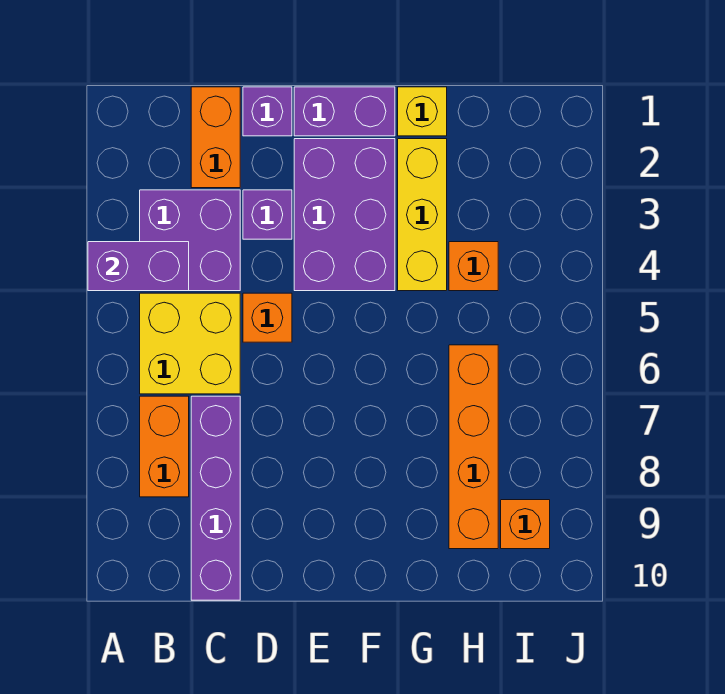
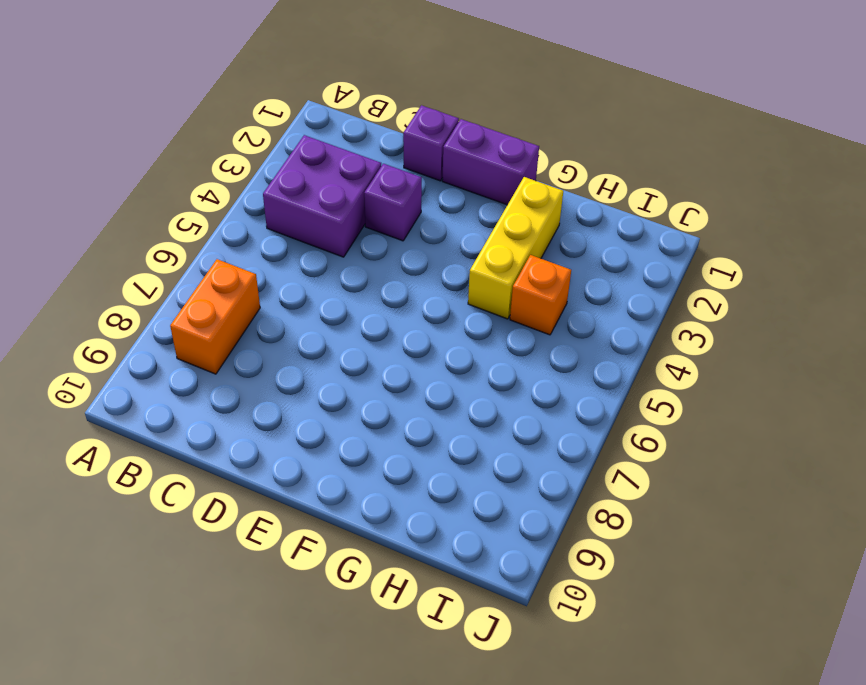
none -> yellow 2x2 brick [140,293,240,394]
none -> orange 1x2 brick [191,87,240,188]
none -> purple 1x4 brick [191,396,240,600]

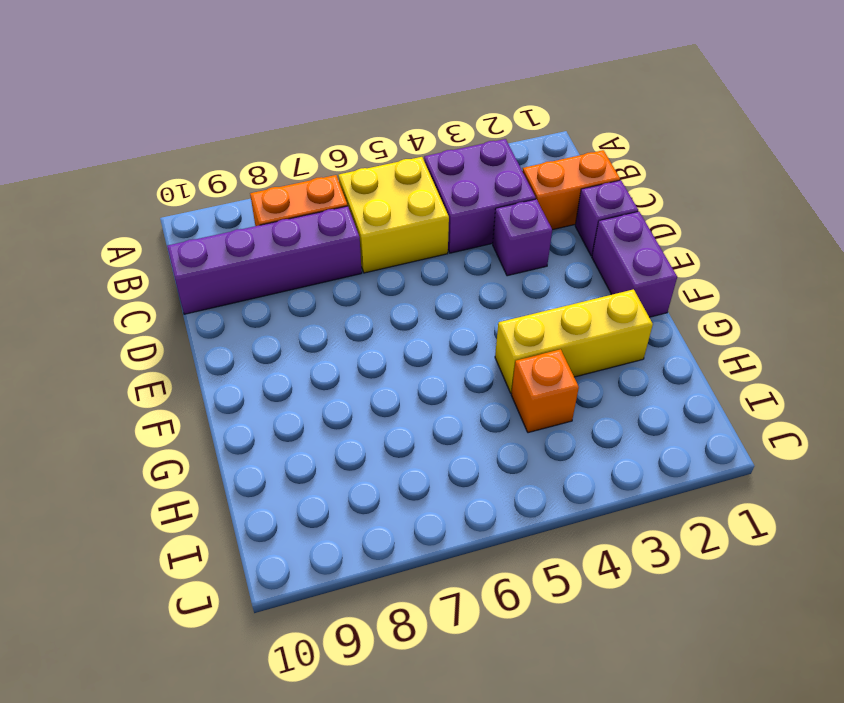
none -> orange 1x1 brick [243,293,292,342]
none -> purple 2x3 brick [294,139,395,291]
none -> yellow 1x1 brick [398,87,447,136]

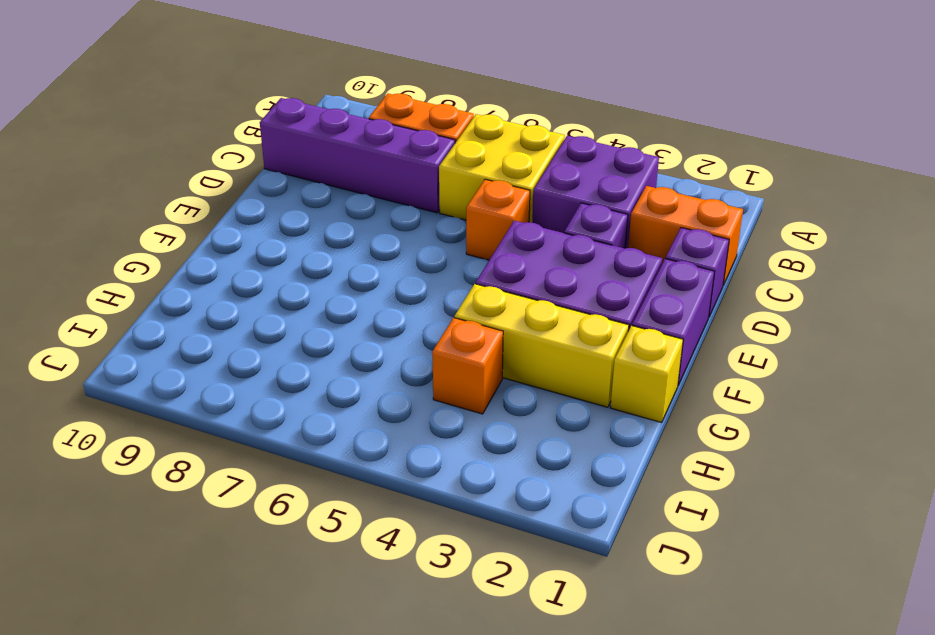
none -> orange 1x4 brick [449,345,498,549]
none -> orange 1x1 brick [501,500,550,549]
none -> purple 1x2 brick [88,242,189,291]

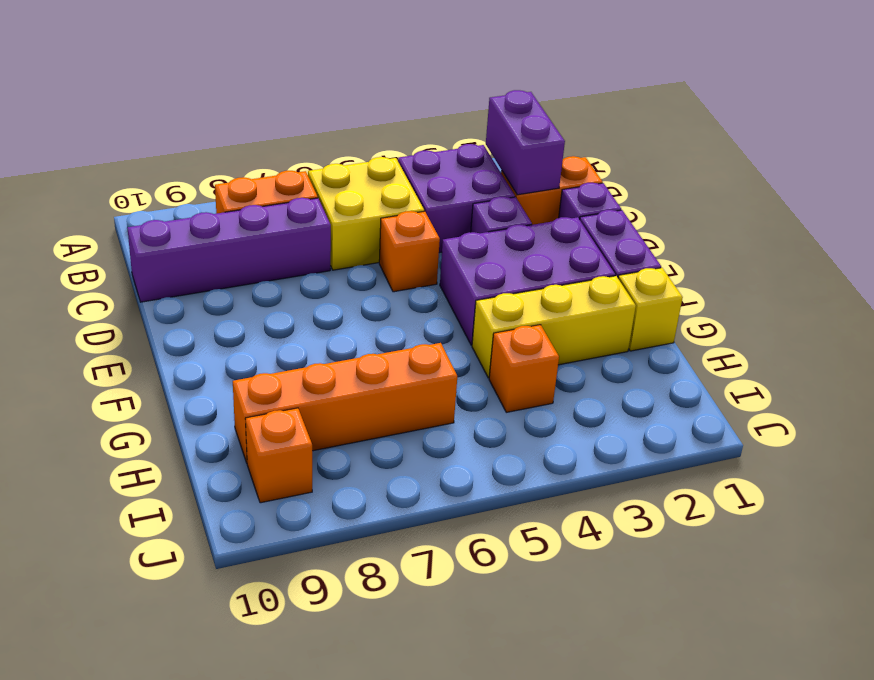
purple 1x2 brick [486,90,565,195] -> purple 1x2 brick moved to [88,242,189,291]

